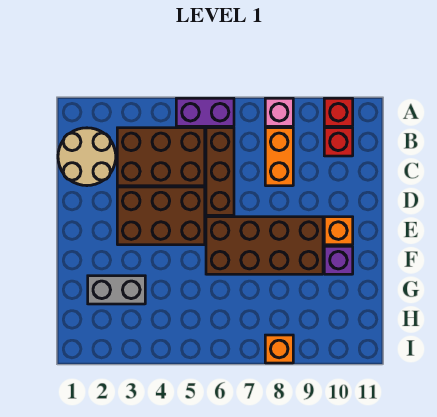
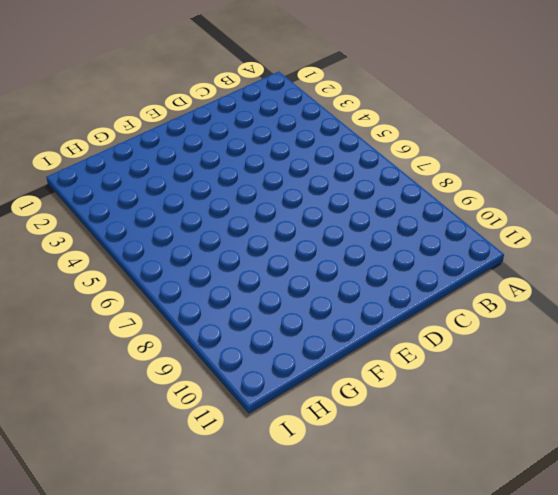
none -> purple 1x2 brick [176,98,234,126]
none -> pink 1x1 brick [265,98,293,126]
none -> red 1x1 brick [324,98,353,126]

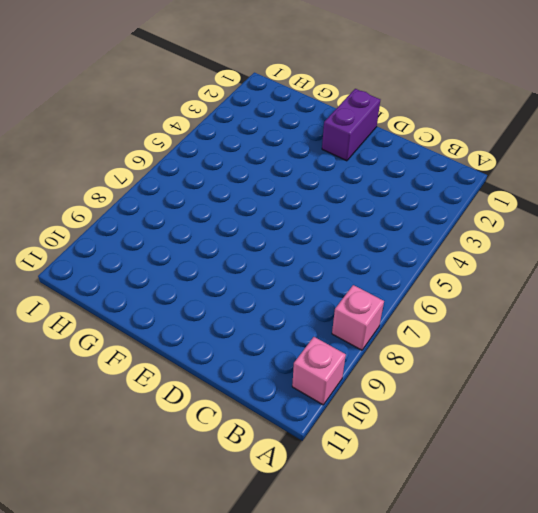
pink 1x1 brick [292,337,346,405] -> red 1x1 brick [324,98,353,126]
purple 1x2 brick [322,89,380,161] -> purple 1x2 brick moved to [176,98,234,126]
none -> tan 2x2 round brick [58,128,116,186]
none -> brown 2x3 brick [117,128,205,186]
none -> brown 1x3 brick [206,128,234,215]

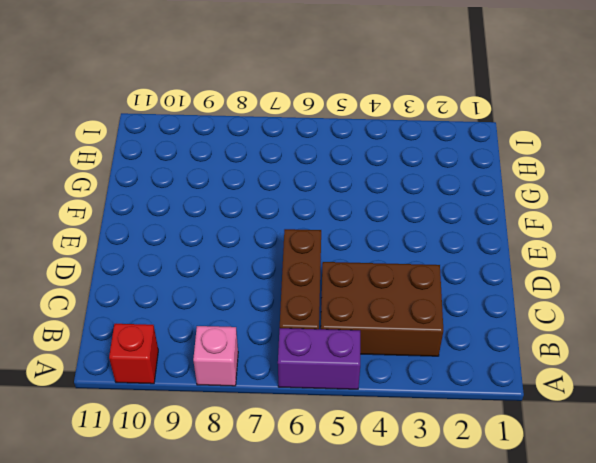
none -> tan 2x2 round brick [58,128,116,186]
none -> orange 1x2 brick [265,128,293,186]
none -> red 1x1 brick [324,128,353,156]

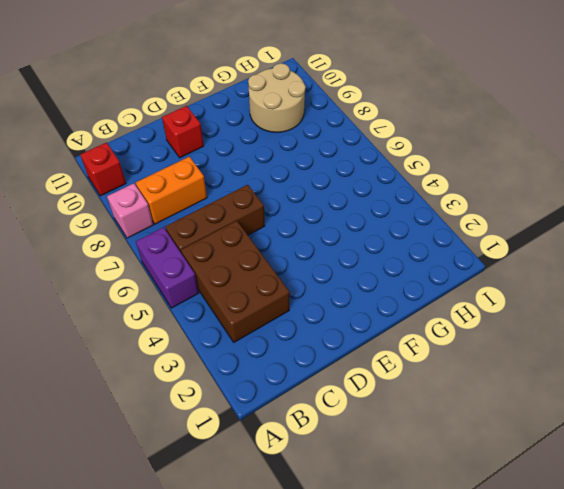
red 1x1 brick [162,106,204,158] -> red 1x1 brick moved to [324,128,353,156]
tan 2x2 round brick [248,63,306,132] -> tan 2x2 round brick moved to [58,128,116,186]
none -> brown 2x3 brick [117,187,205,245]
none -> brown 2x4 brick [206,217,323,274]
none -> orange 1x1 brick [324,217,353,245]

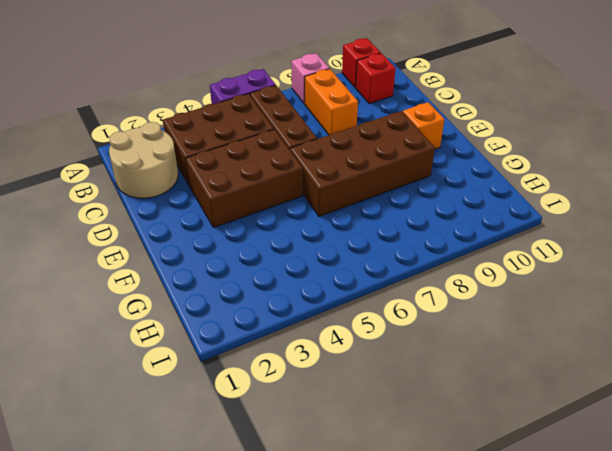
none -> purple 1x1 brick [324,246,353,274]
none -> grey 1x2 brick [88,276,145,304]
none -> orange 1x1 brick [265,335,293,363]

